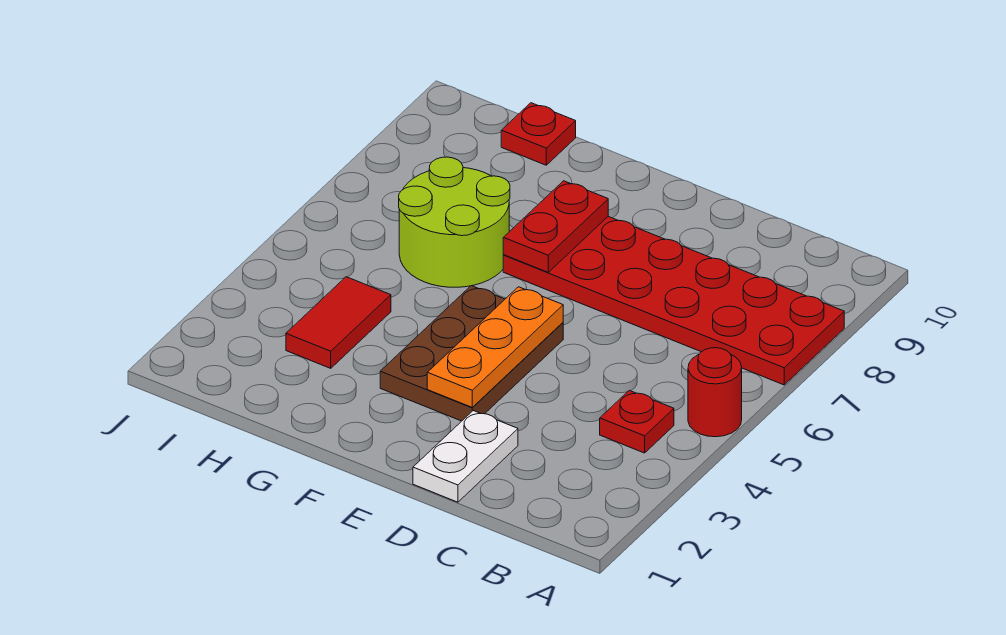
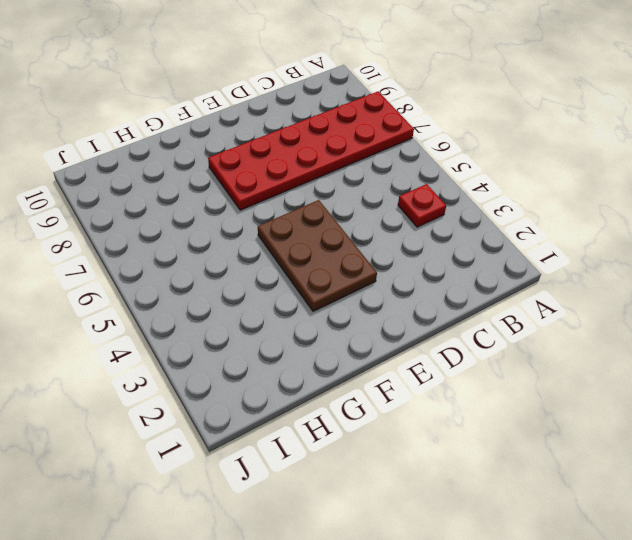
none -> red 1x1 round brick [688,348,742,437]
none -> white 1x2 plate [413,411,518,502]

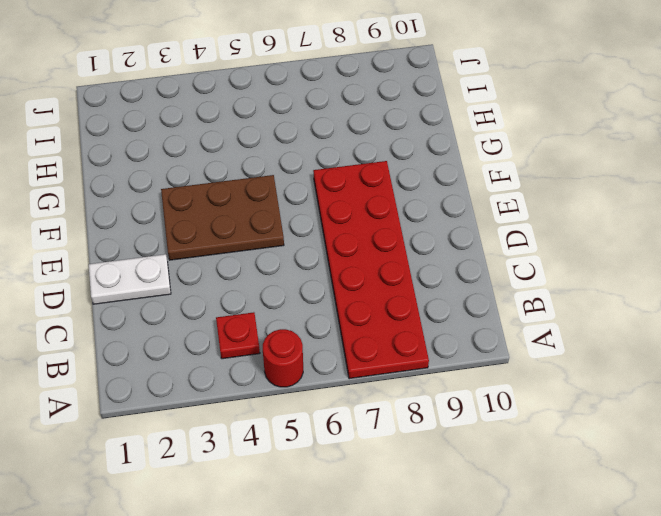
none -> lime 2x2 round brick [399,157,510,287]
none -> red 1x2 tile [286,277,391,368]

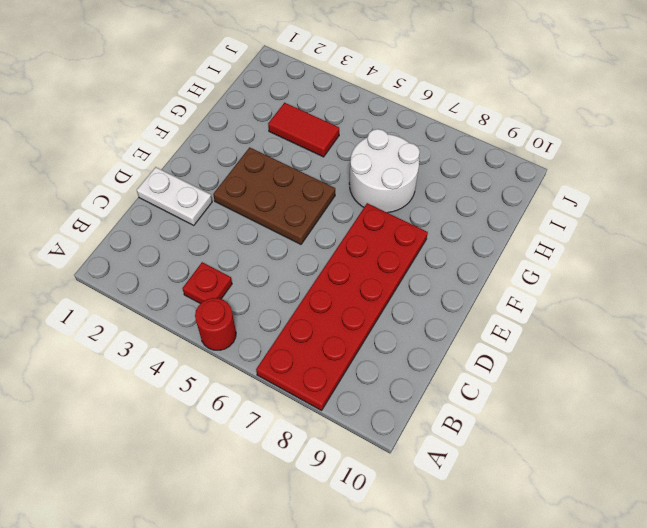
white 2x2 round brick [349,129,420,213] -> lime 2x2 round brick [399,157,510,287]
none -> red 1x1 plate [501,103,576,165]
none -> orange 1x3 plate [427,287,563,407]

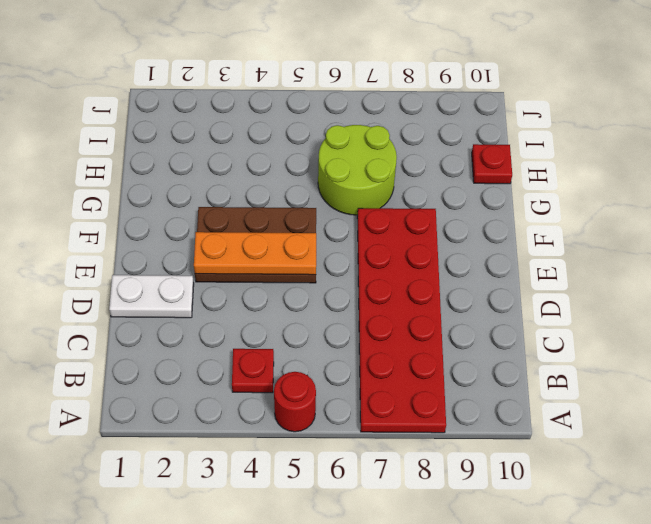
none -> red 1x2 tile [286,277,391,368]
none -> red 1x2 plate [503,181,608,272]

